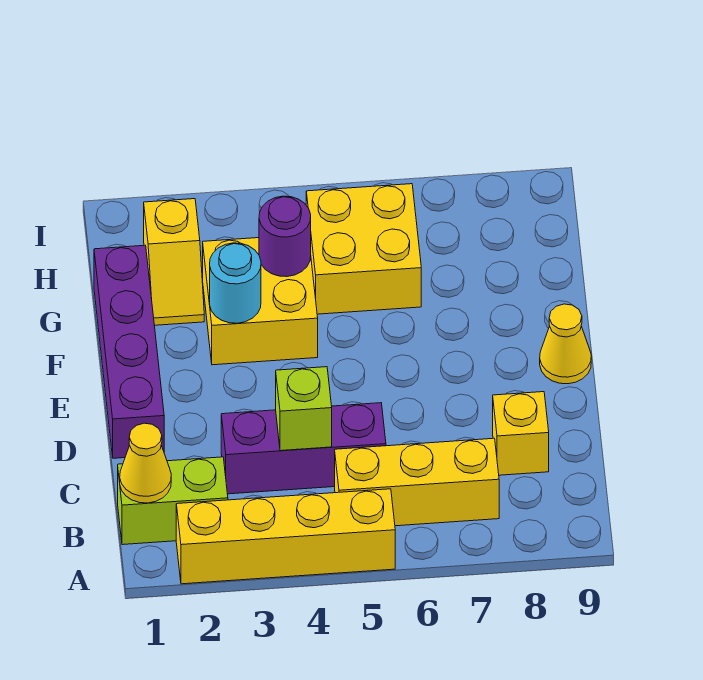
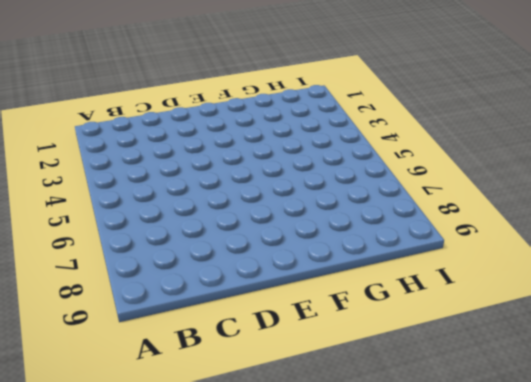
none -> yellow 1x4 brick [176,489,395,584]
none -> lime 1x2 brick [118,457,228,545]
none -> yellow 1x3 brick [335,438,499,526]

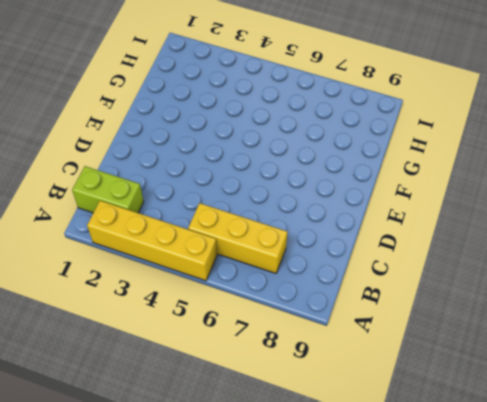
none -> purple 1x3 brick [221,403,386,494]
none -> yellow 1x1 brick [493,392,549,475]
none -> purple 1x4 brick [94,245,164,458]

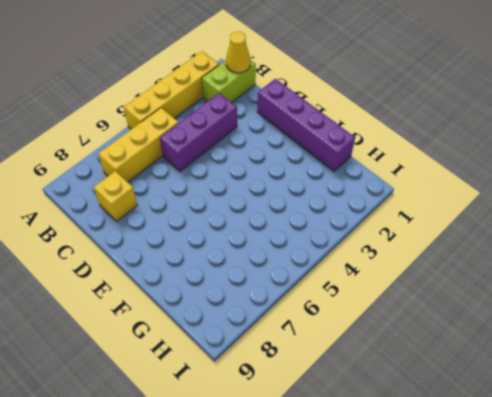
none -> yellow 1x1 cone [540,304,591,384]
none -> yellow 2x2 brick [203,238,318,365]
none -> yellow 1x2 slope [144,199,204,325]

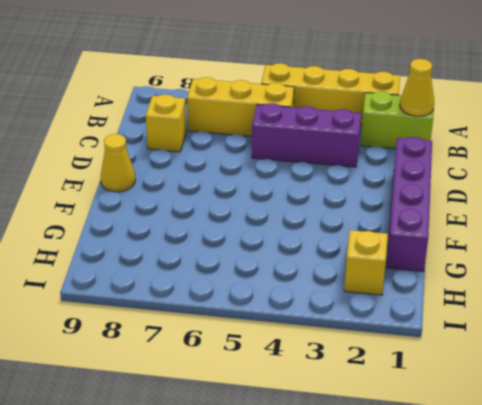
none -> yellow 2x2 brick [203,238,318,365]
none -> yellow 2x2 brick [306,184,421,314]
none -> lime 1x1 brick [276,367,332,451]

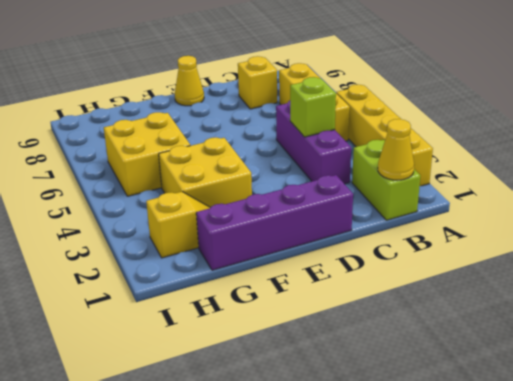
none -> cyan 1x1 round brick [210,243,261,323]
none -> purple 1x1 round brick [259,196,311,277]

